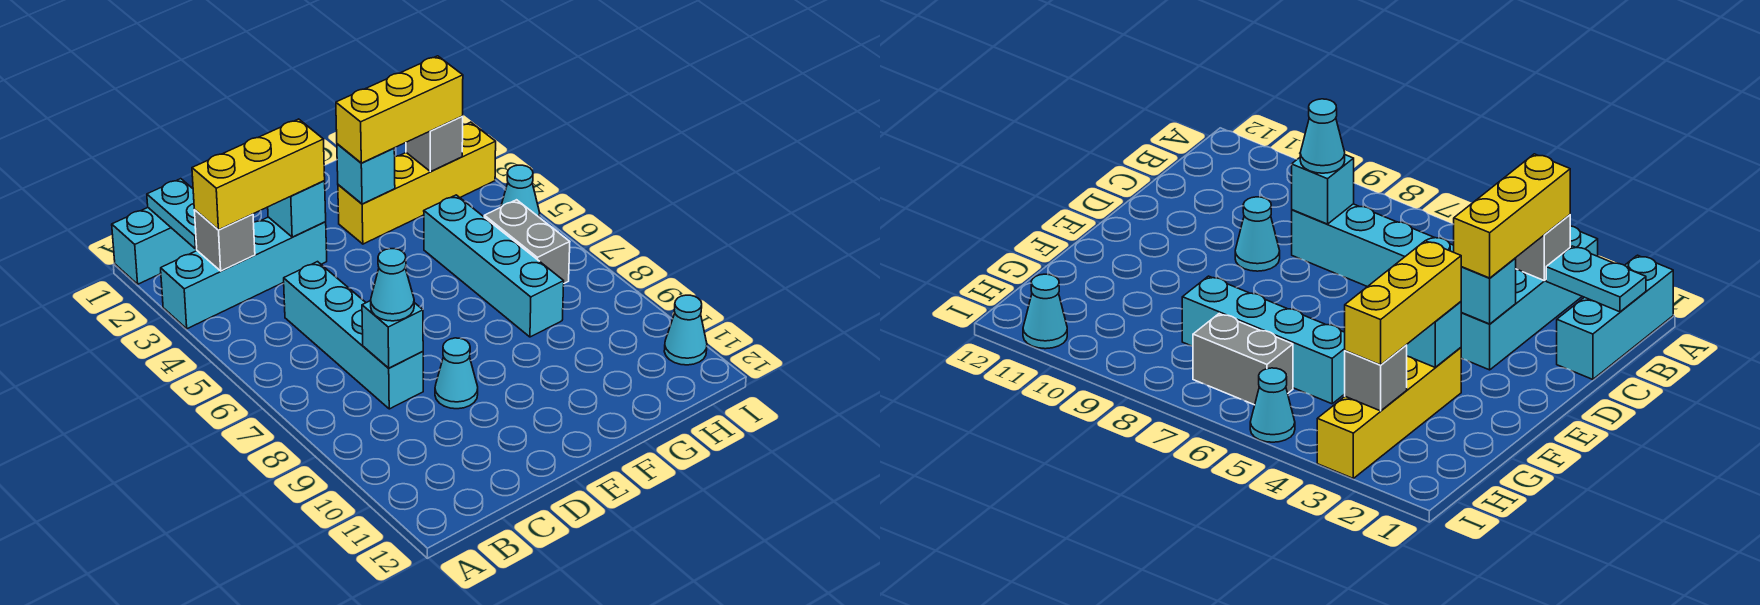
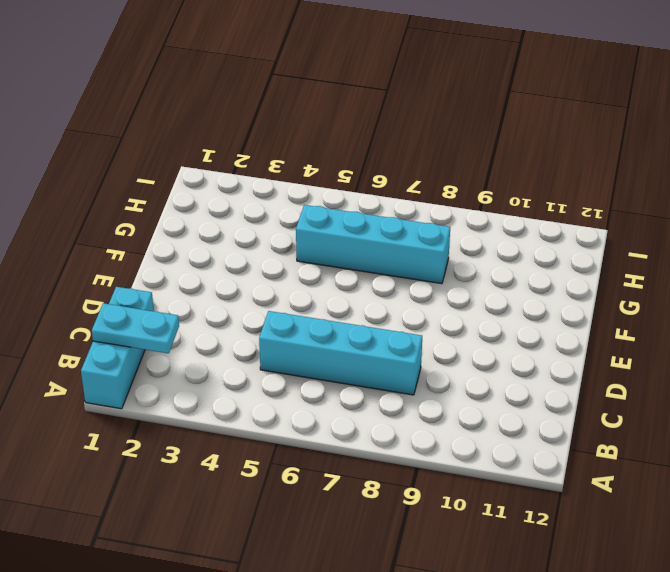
none -> cyan 1x4 brick [161,217,327,329]
none -> cyan 1x1 cone [435,338,478,409]
none -> yellow 1x4 brick [338,122,496,244]

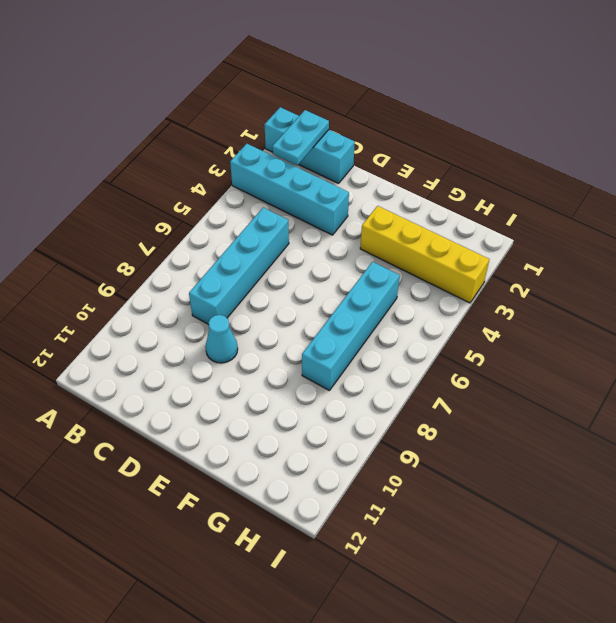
none -> grey 1x2 brick [484,200,570,283]
none -> cyan 1x1 cone [501,165,540,218]
none -> cyan 1x1 cone [664,295,707,365]

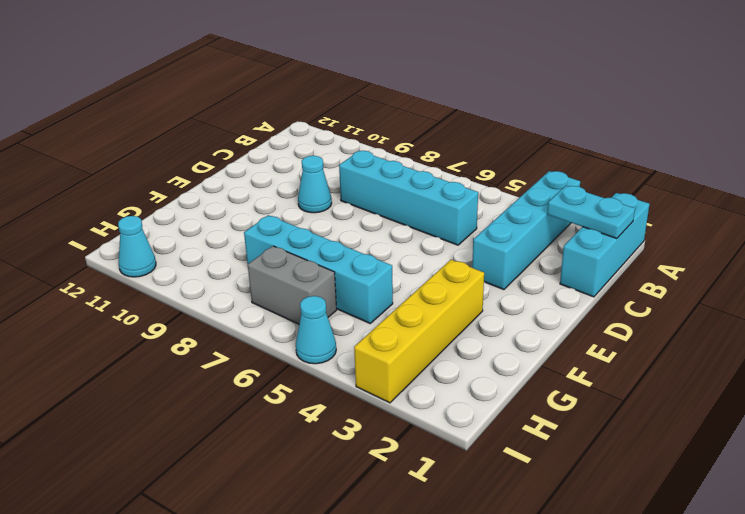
none -> grey 1x1 brick [194,209,255,271]
none -> cyan 1x1 brick [362,301,423,368]
none -> cyan 1x1 brick [268,181,326,237]

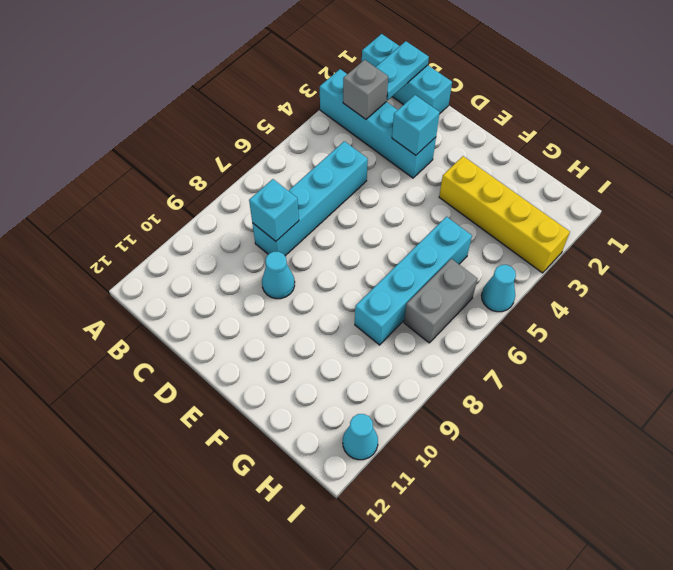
none -> cyan 1x1 brick [337,144,395,204]
none -> grey 1x1 brick [406,116,463,172]
none -> yellow 1x3 brick [192,119,325,230]

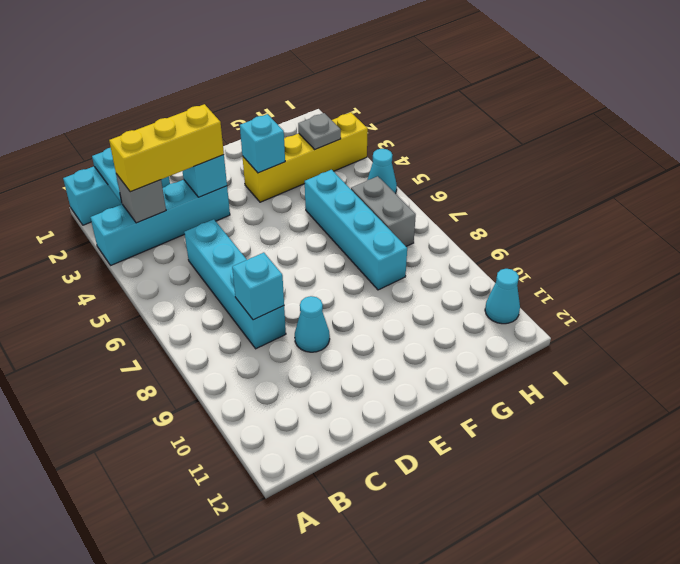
grey 1x1 plate [298,113,341,149] -> grey 1x1 brick [406,116,463,172]
none -> cyan 1x1 cone [371,249,414,321]
none -> yellow 1x3 brick [336,56,463,163]

